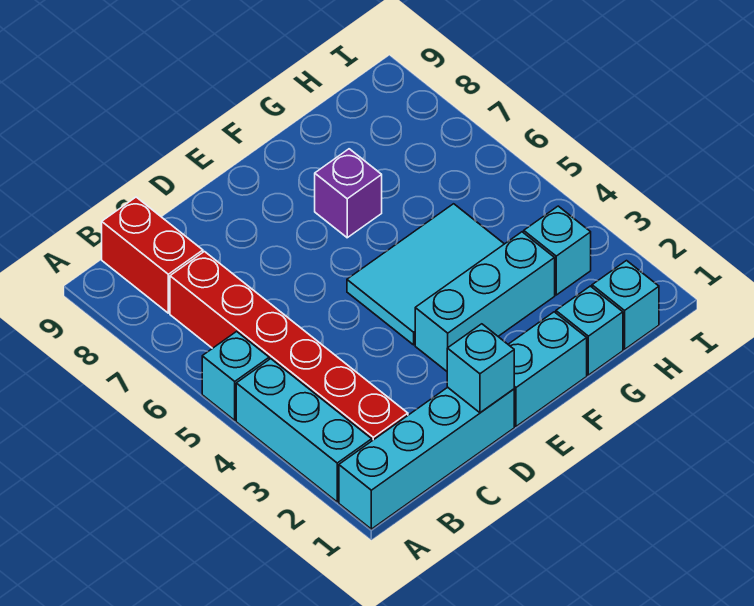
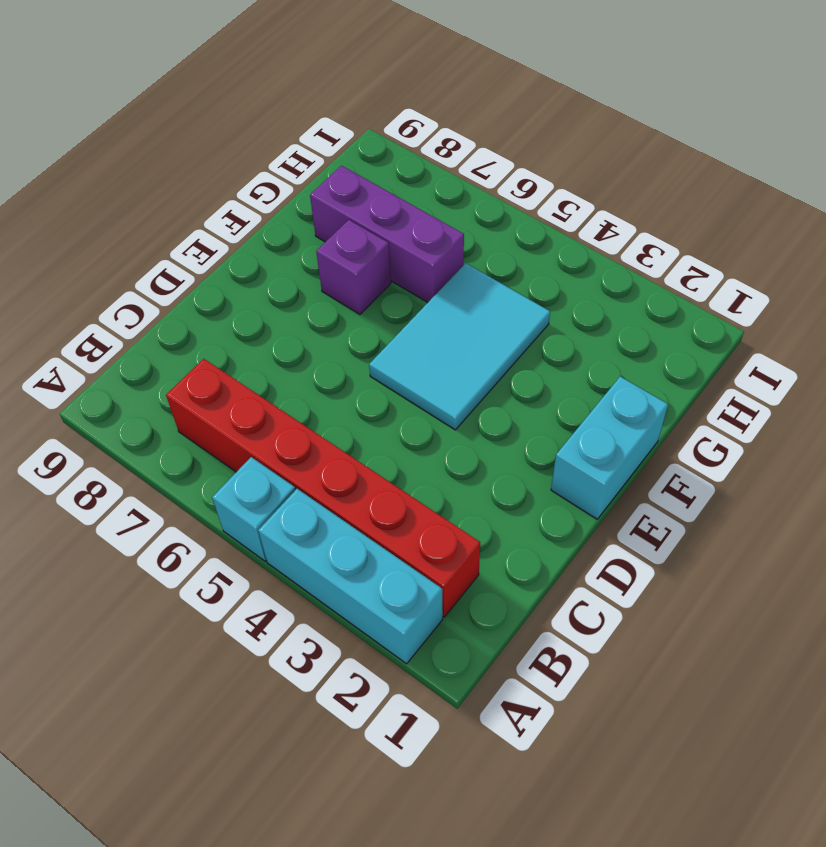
purple 1x3 brick [310,166,464,302] -> none
none -> cyan 1x4 brick [339,387,514,529]
none -> red 1x2 brick [102,197,203,313]
none -> cyan 1x3 brick [415,232,555,371]

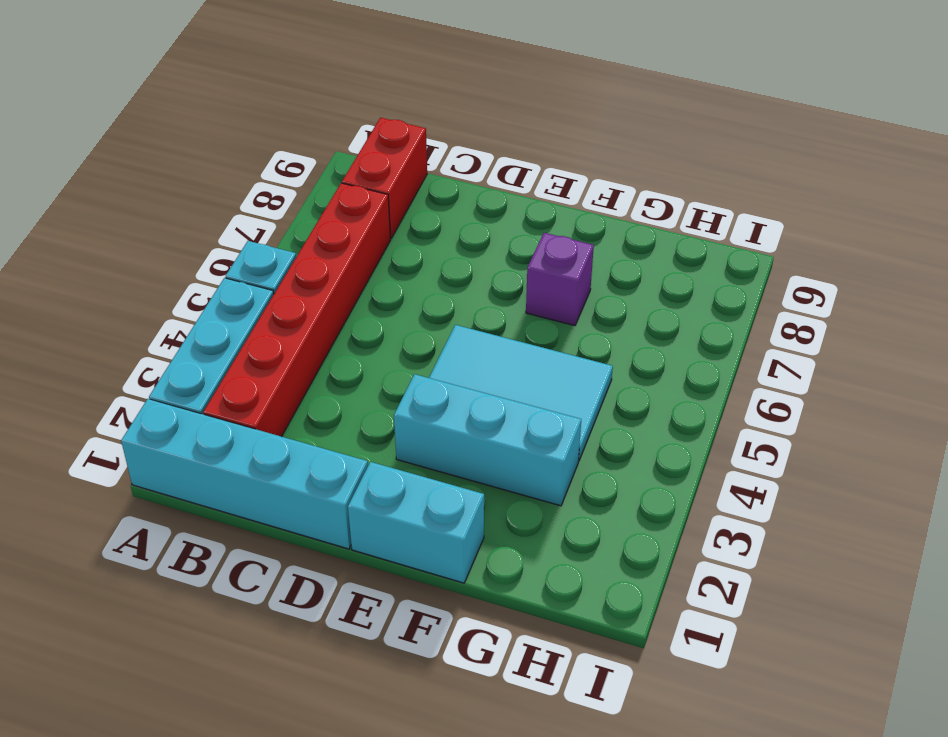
none -> cyan 1x1 brick [556,286,623,375]
none -> cyan 1x1 brick [592,261,659,349]
none -> cyan 1x1 brick [524,206,591,295]

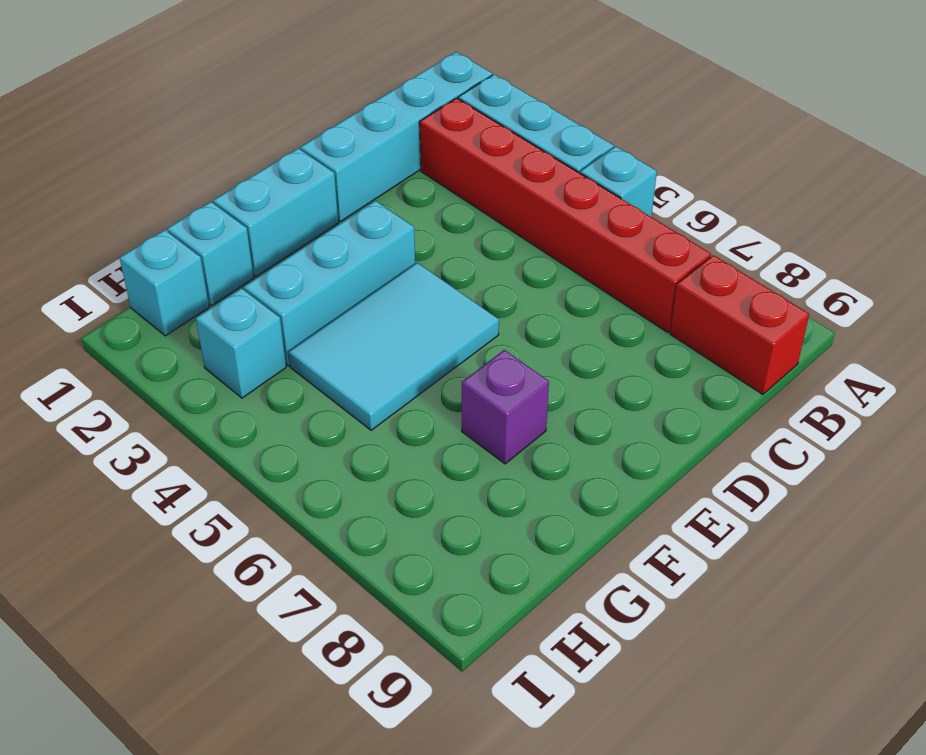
none -> cyan 1x1 brick [447,324,514,413]

